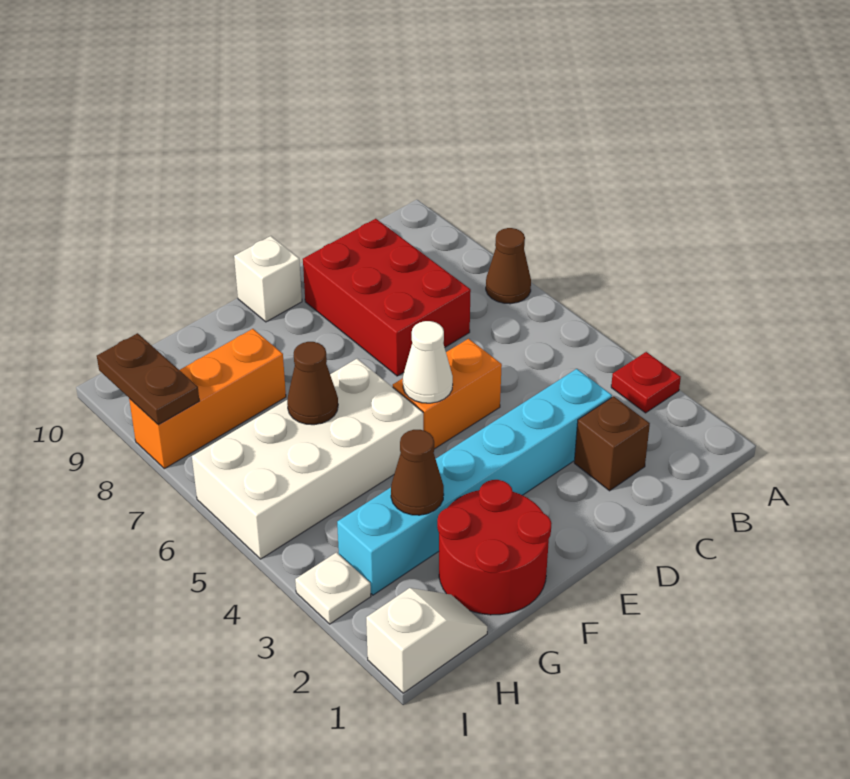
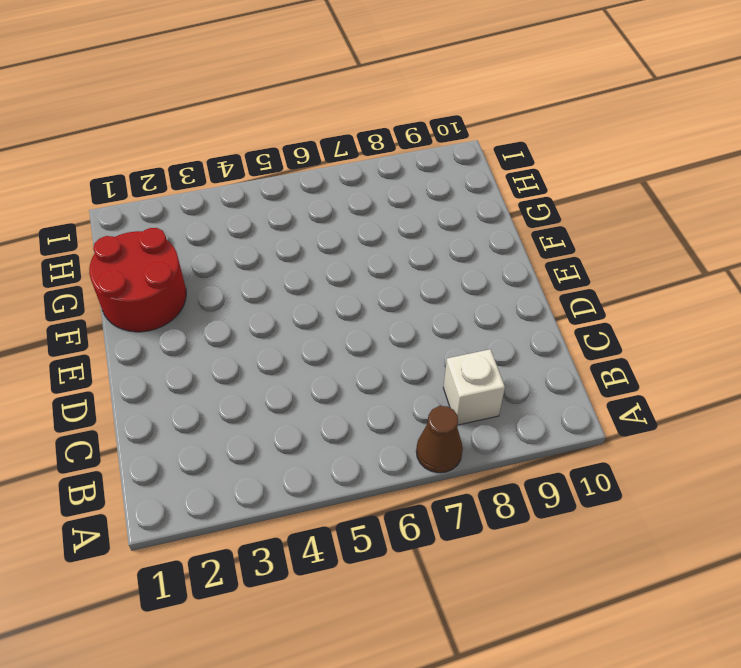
white 1x1 brick [443,349,505,425] -> white 1x1 brick moved to [234,236,302,322]
none -> red 1x1 plate [611,352,681,413]
none -> brown 1x1 brick [574,396,650,491]
none -> cyan 1x6 brick [337,369,612,595]

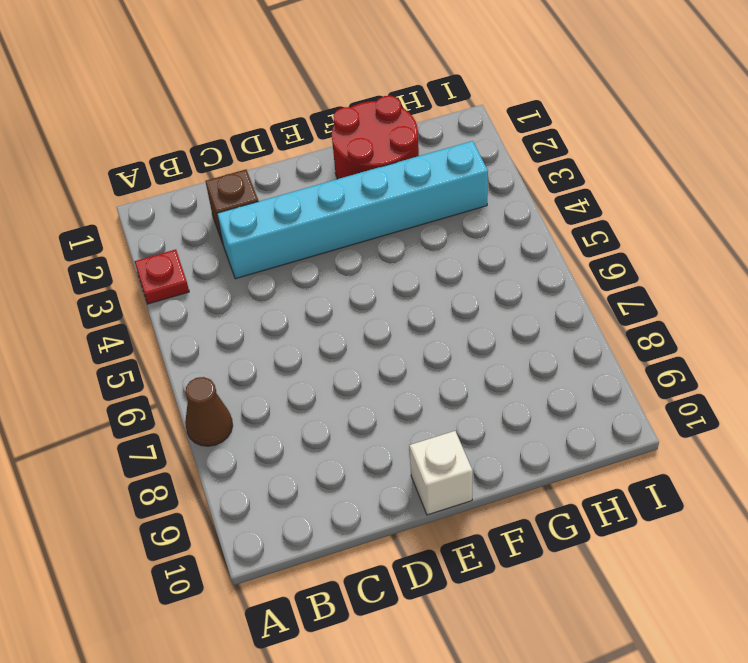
none -> red 2x3 brick [303,219,471,376]
none -> orange 1x2 brick [393,339,502,449]
none -> white 2x4 brick [192,359,423,559]

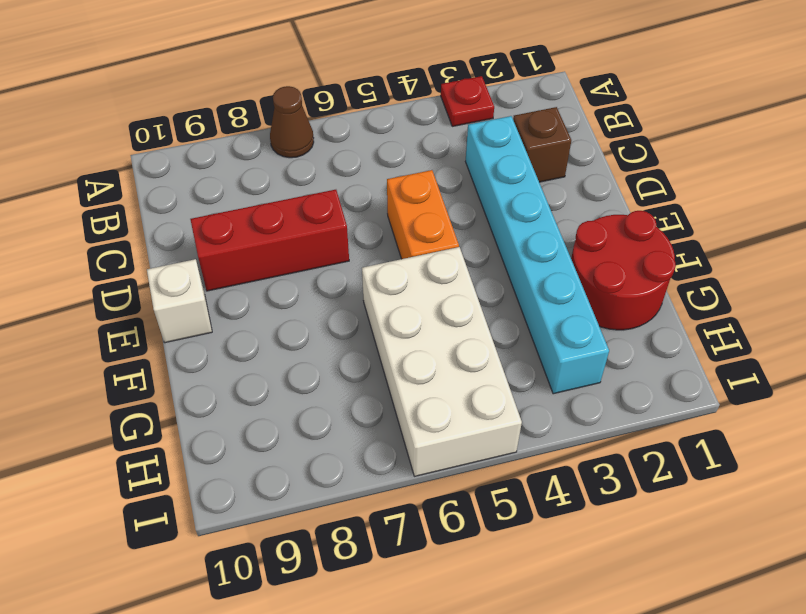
red 1x3 brick [190,190,349,291] -> red 2x3 brick [303,219,471,376]
none -> orange 1x3 brick [129,329,286,469]
none -> white 1x2 slope [366,588,487,693]
none -> white 1x1 plate [295,552,371,624]

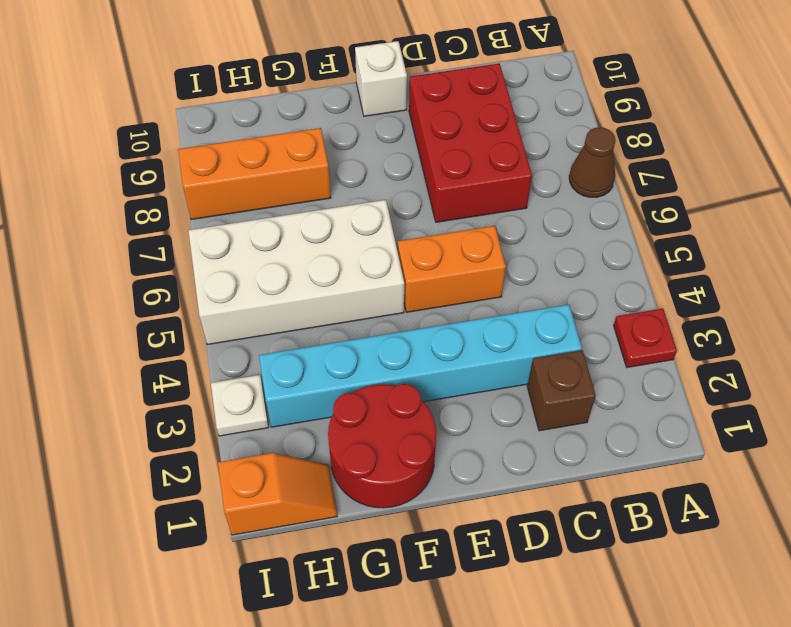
orange 1x2 slope [218,453,337,535] -> white 1x2 slope [366,588,487,693]
none -> white 1x1 cone [403,321,453,403]
none -> brown 1x1 cone [391,430,444,515]
none -> brown 1x1 cone [287,342,338,425]

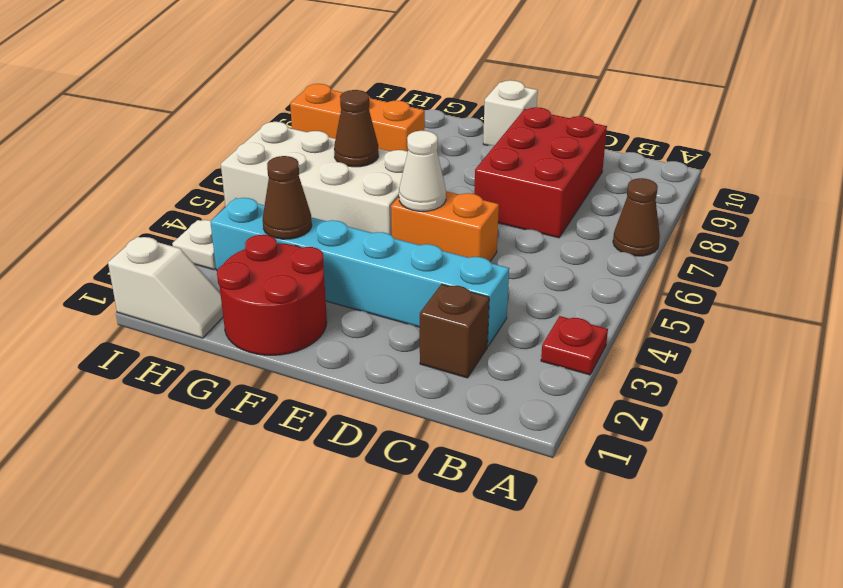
none -> brown 1x2 plate [97,333,199,425]

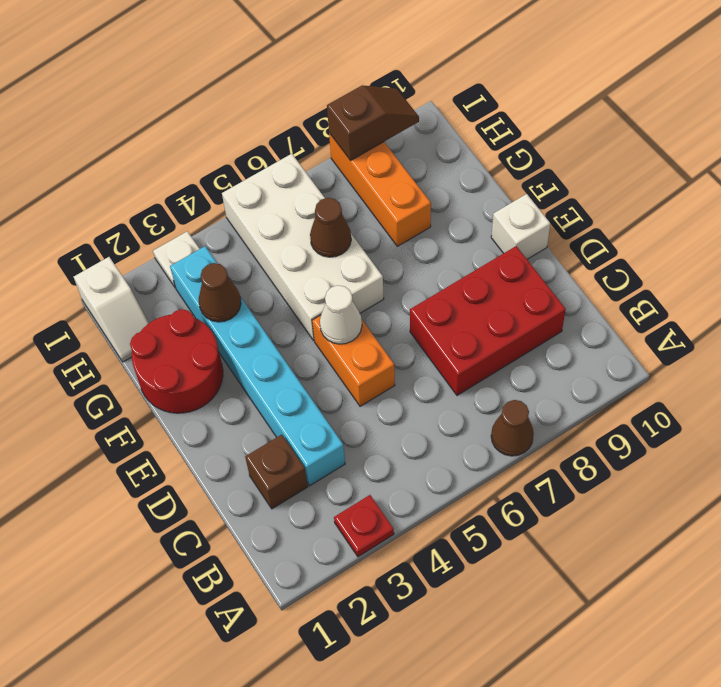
brown 1x2 slope [327,85,419,161] -> brown 1x2 plate [97,333,199,425]

